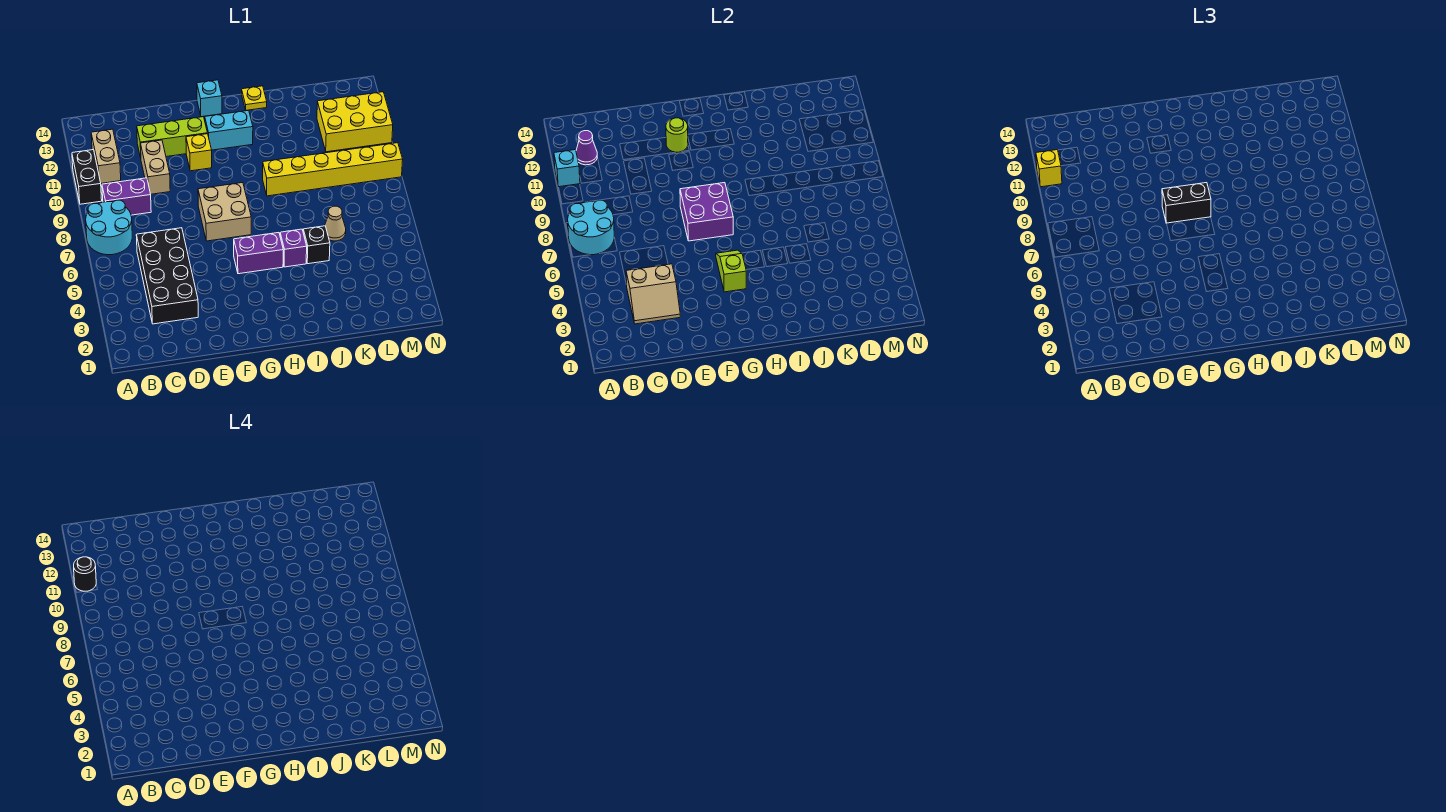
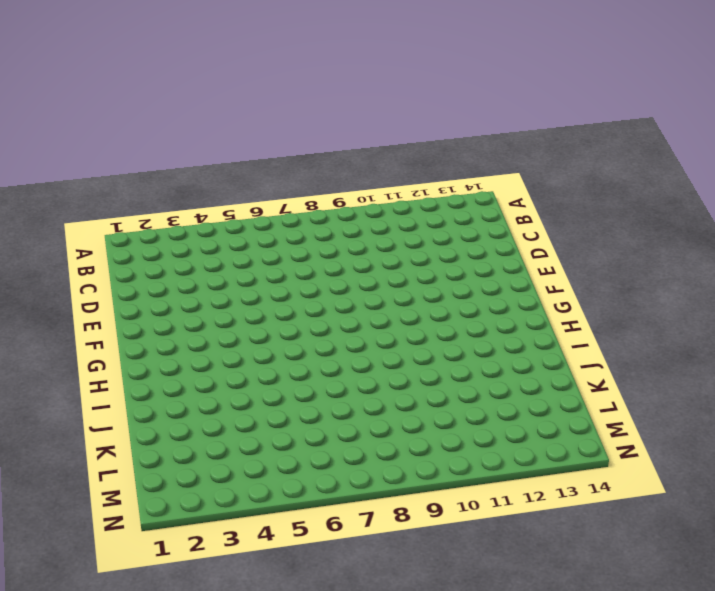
none -> cyan 2x2 round brick [86,200,132,255]
none -> black 1x2 brick [72,150,102,204]
none -> purple 1x2 brick [102,178,151,215]

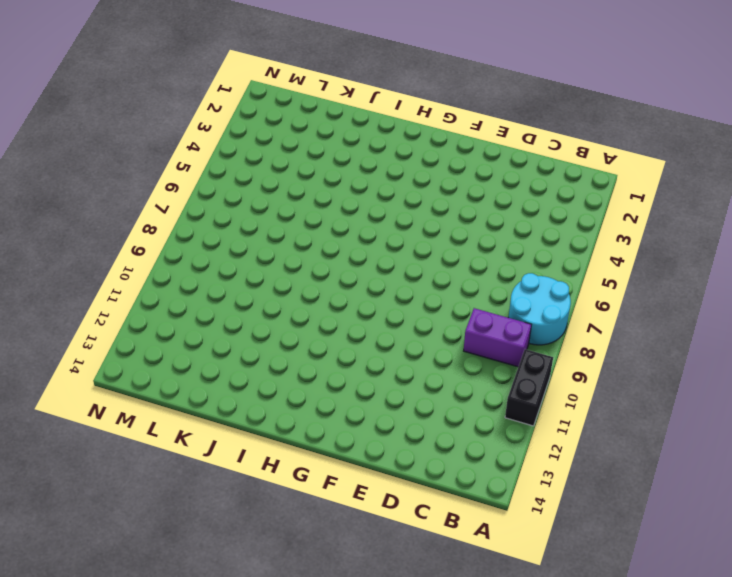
none -> tan 1x2 brick [91,129,121,183]
none -> black 2x4 brick [136,228,198,324]
none -> tan 1x2 brick [140,140,170,194]

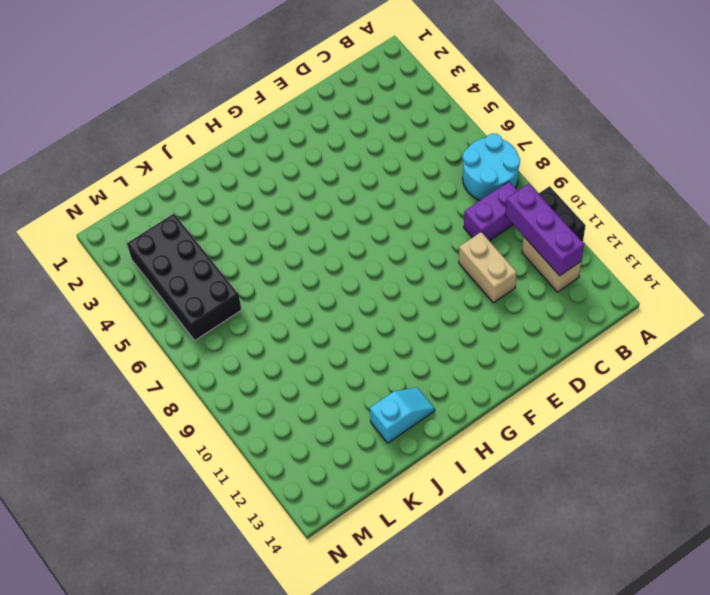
purple 1x3 brick [505,184,584,276] -> purple 1x1 cone [576,131,597,165]
cyan 1x2 slope [370,388,435,443] -> none
black 2x4 brick [127,214,242,340] -> black 2x4 brick moved to [136,228,198,324]
none -> lime 1x3 brick [137,117,208,158]
none -> tan 2x2 brick [198,183,251,241]
none -> yellow 1x1 brick [186,134,212,171]

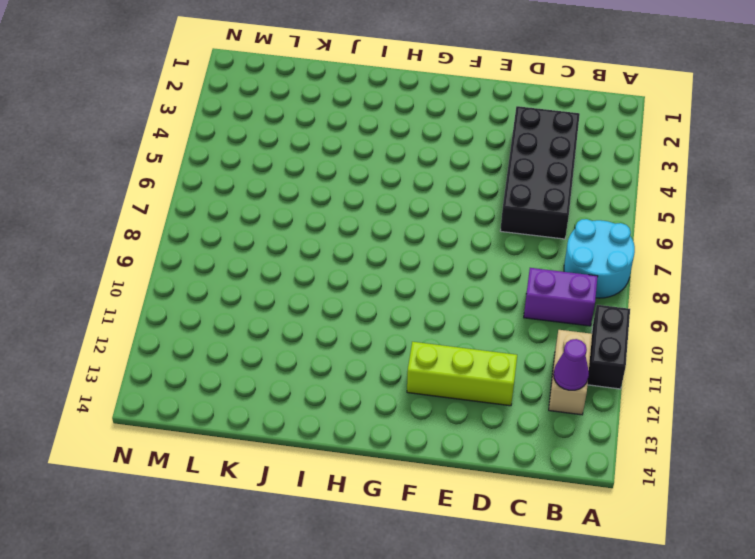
none -> tan 1x2 brick [140,140,170,194]
none -> tan 2x2 brick [198,183,251,241]
none -> yellow 1x1 brick [186,134,212,171]

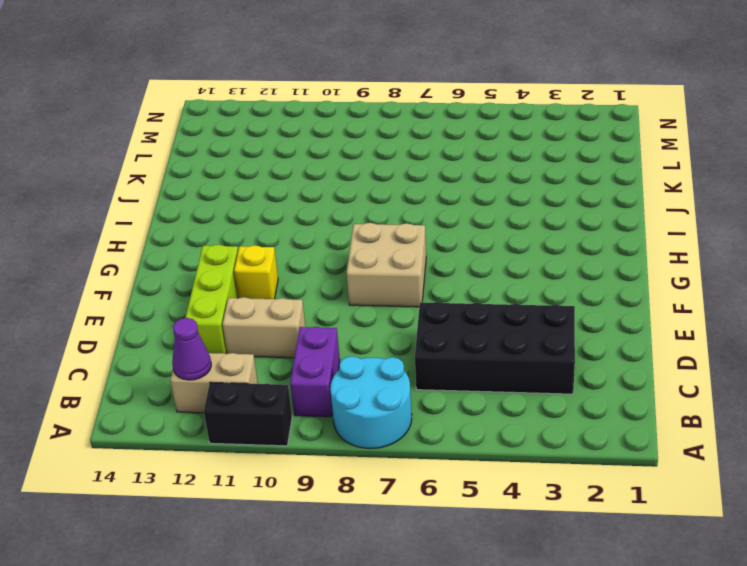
none -> purple 1x2 brick [234,233,283,274]
none -> cyan 1x2 brick [205,110,253,150]
none -> cyan 1x1 brick [197,80,222,117]

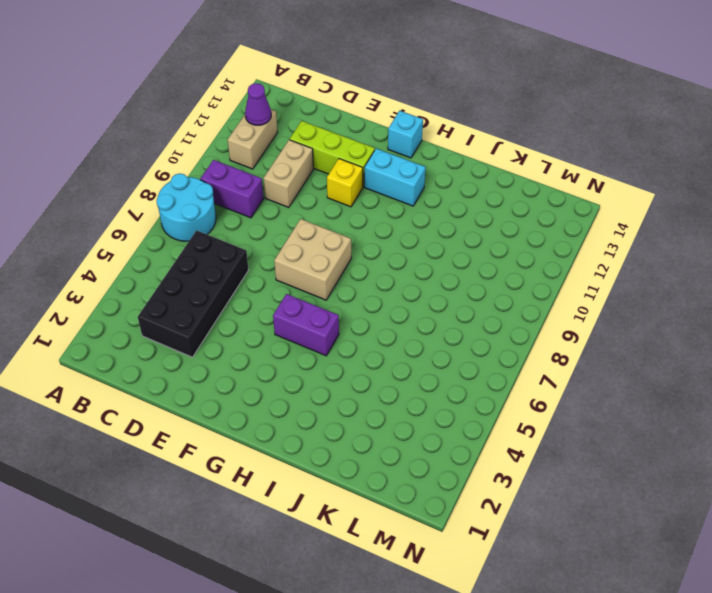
none -> black 1x2 brick [72,150,102,204]
none -> purple 1x1 brick [280,229,307,267]
none -> yellow 1x6 brick [263,143,403,196]

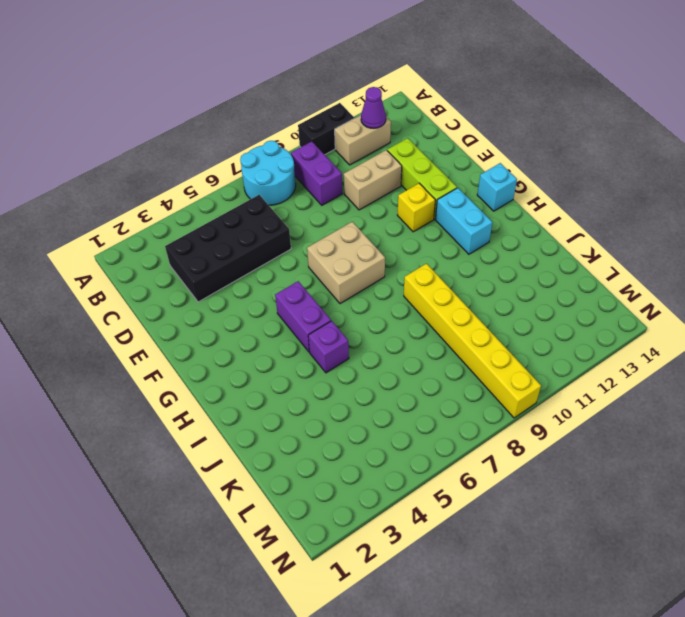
none -> yellow 1x1 plate [242,86,267,110]
none -> black 1x1 brick [303,226,330,264]
none -> tan 1x1 cone [325,206,346,241]

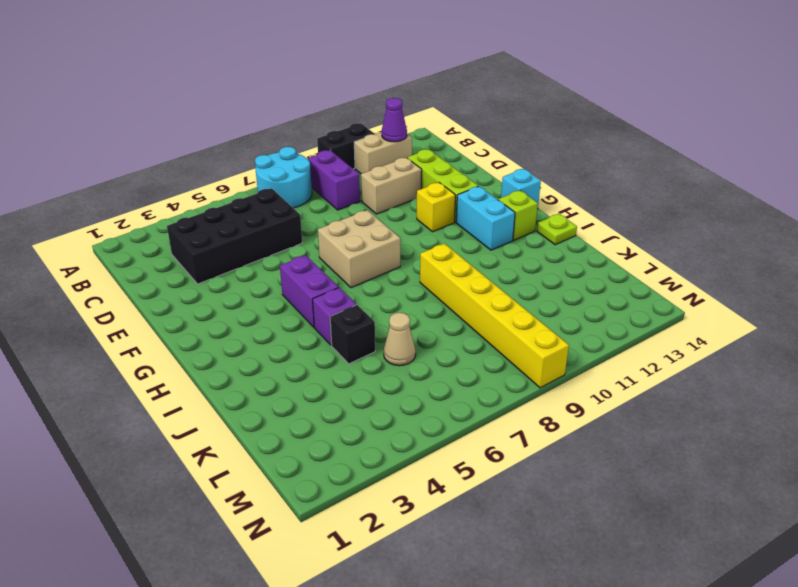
lime 1x1 brick [498,190,538,240] -> none
lime 1x1 plate [537,214,577,245] -> yellow 1x1 plate [242,86,267,110]
none -> yellow 2x3 brick [317,92,393,152]
none -> cyan 2x2 round brick [568,200,614,255]
none -> cyan 1x1 brick [554,150,580,187]

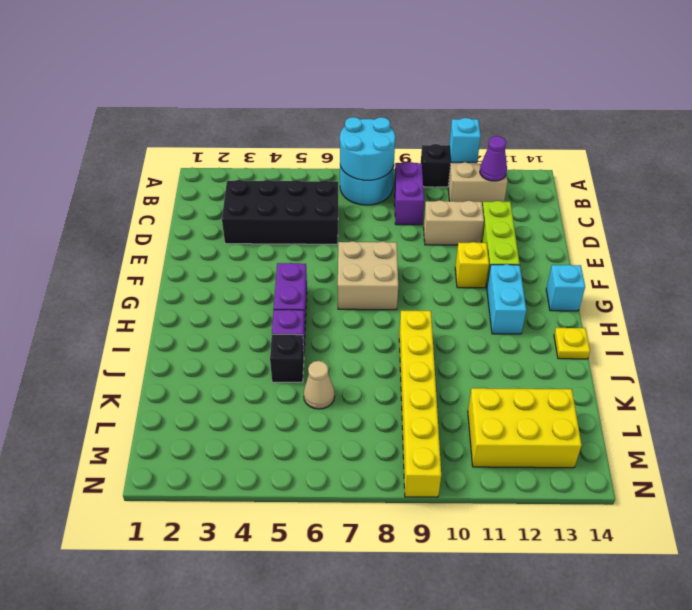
yellow 2x3 brick [468,388,582,468] -> yellow 2x3 brick turned to [317,92,393,152]
none -> tan 2x2 slope [626,264,680,324]
none -> purple 2x2 brick [680,183,733,241]
none -> lime 1x1 round brick [666,118,688,152]

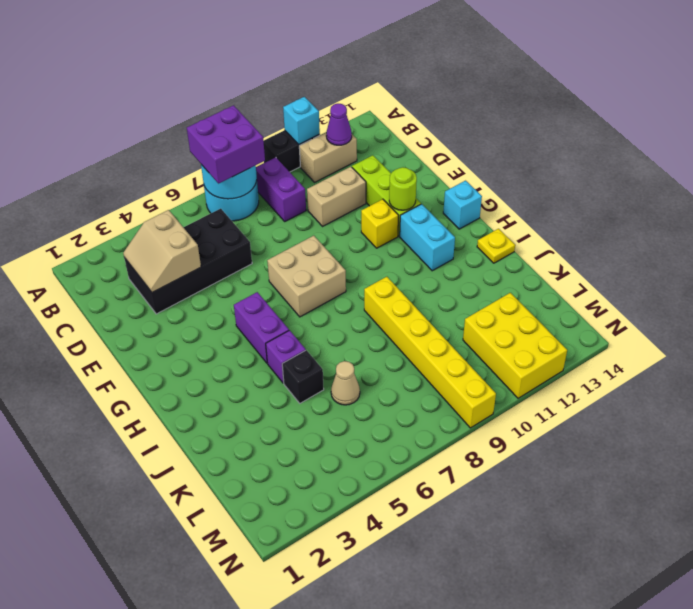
purple 2x2 brick [187,105,265,184] -> purple 2x2 brick moved to [680,183,733,241]
none -> lime 1x2 slope [716,250,746,292]
none -> yellow 1x1 brick [1036,150,1062,187]
none -> black 1x2 brick [1162,183,1211,223]

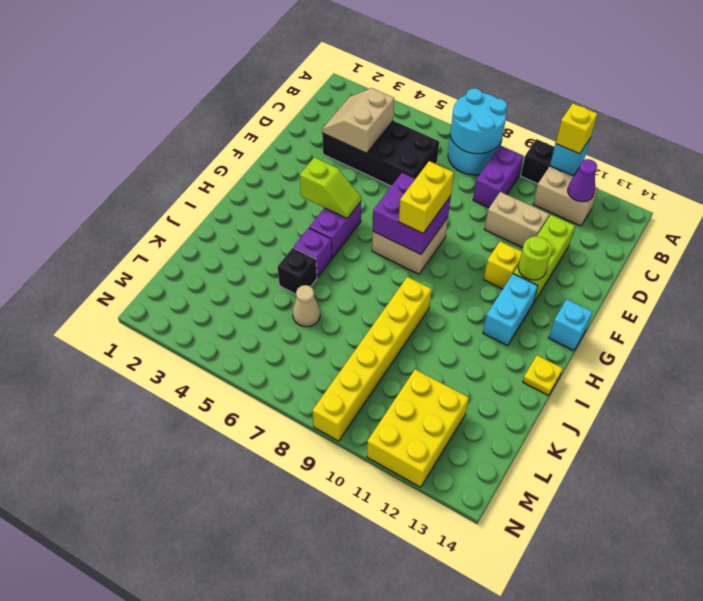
yellow 1x2 brick [399,161,454,233] -> black 1x2 brick [1162,183,1211,223]
none -> black 1x1 round brick [74,557,96,591]

